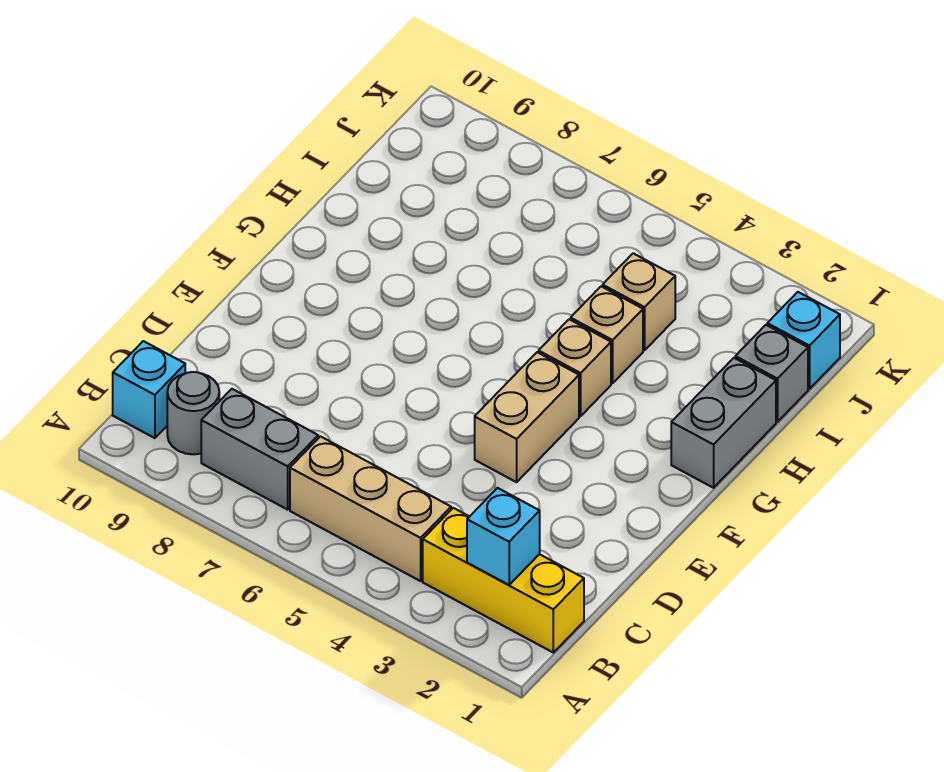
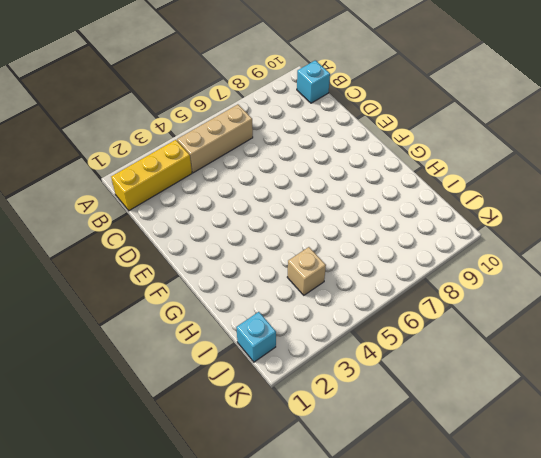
none -> grey 1x2 brick [201,389,318,510]
none -> grey 1x1 round brick [167,372,219,454]
none -> tan 1x2 brick [475,352,579,482]

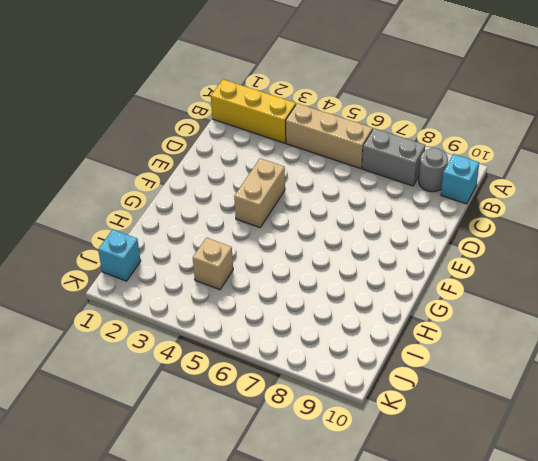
none -> grey 1x2 brick [671,358,776,488]
none -> tan 1x1 brick [539,319,611,416]
none -> tan 1x1 brick [571,286,643,383]

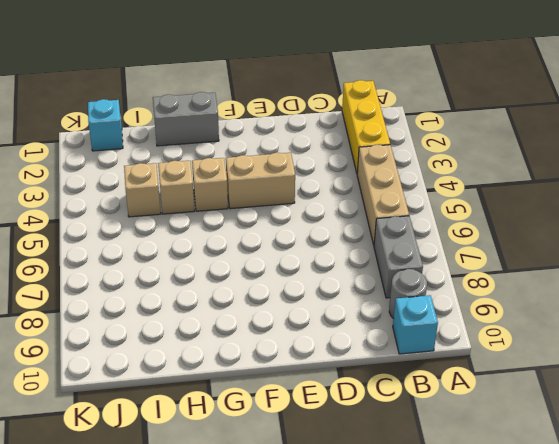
none -> grey 1x1 brick [735,325,808,422]
none -> cyan 1x1 brick [467,488,540,585]

